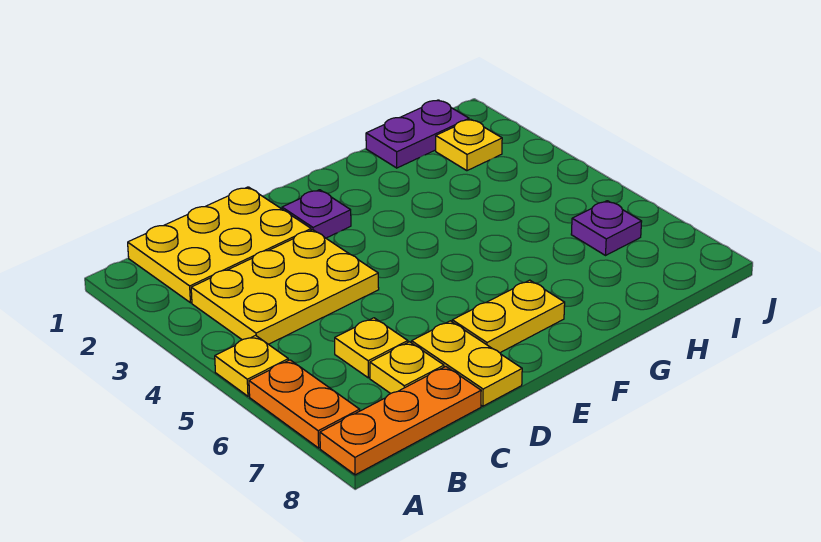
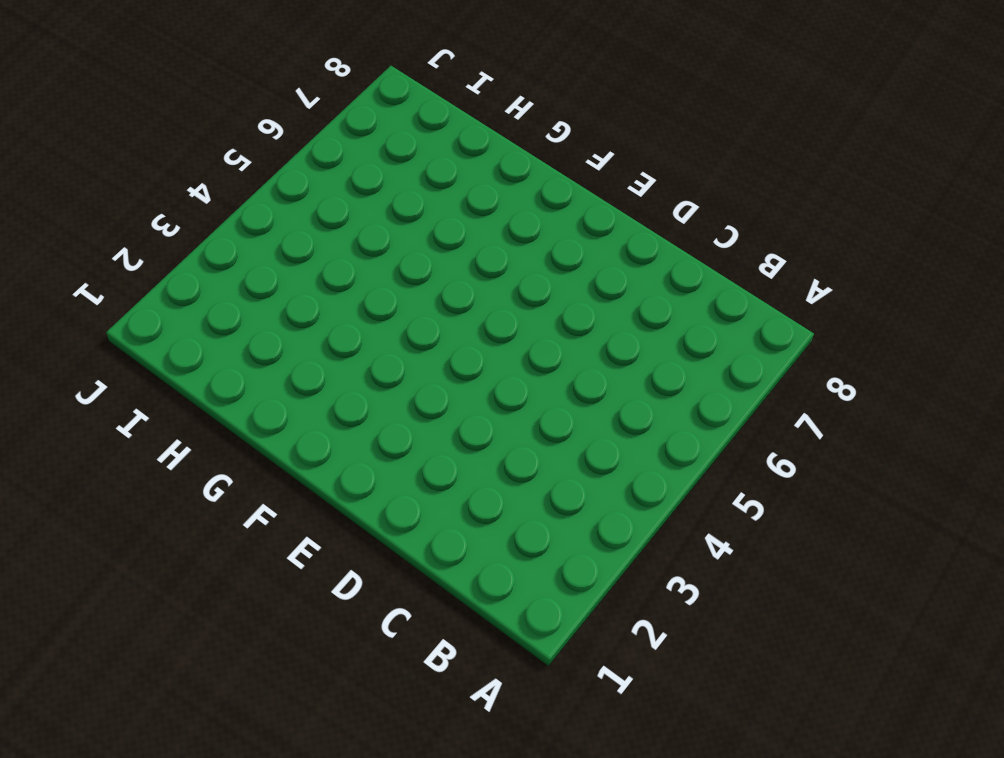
none -> yellow 1x1 plate [215,335,288,396]
none -> orange 1x2 plate [249,360,360,448]
none -> orange 1x3 plate [320,366,481,475]

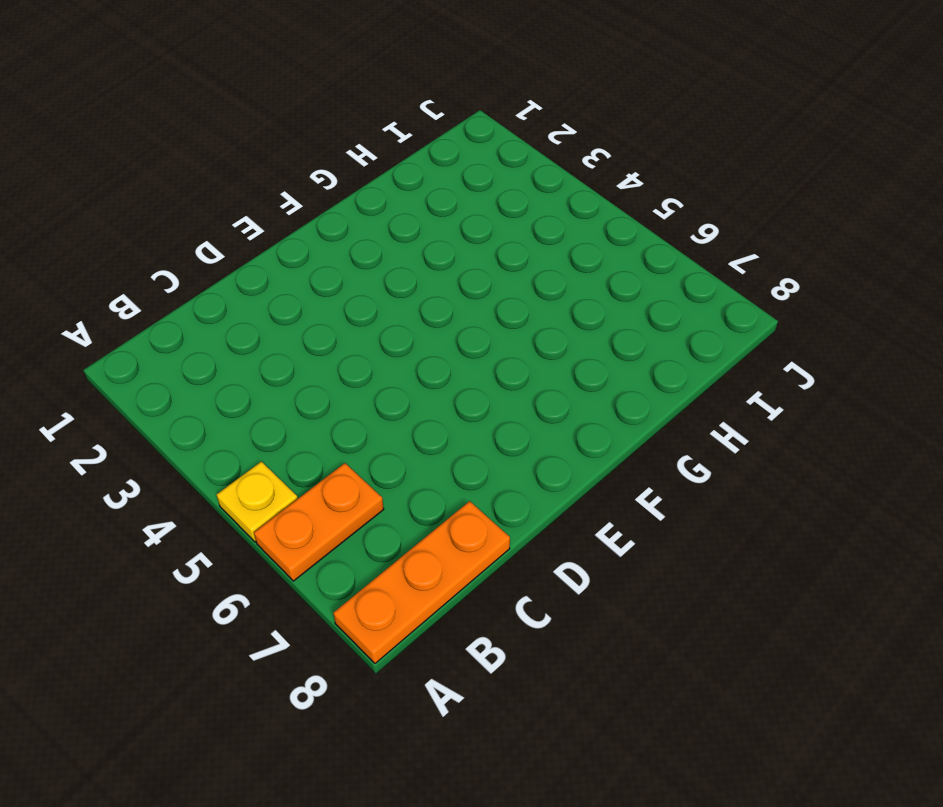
orange 1x2 plate [254,463,384,581] -> orange 1x2 plate turned to [249,360,360,448]
none -> yellow 2x3 plate [128,187,311,303]
none -> yellow 2x3 plate [191,230,379,344]
none -> yellow 1x1 plate [335,318,408,378]

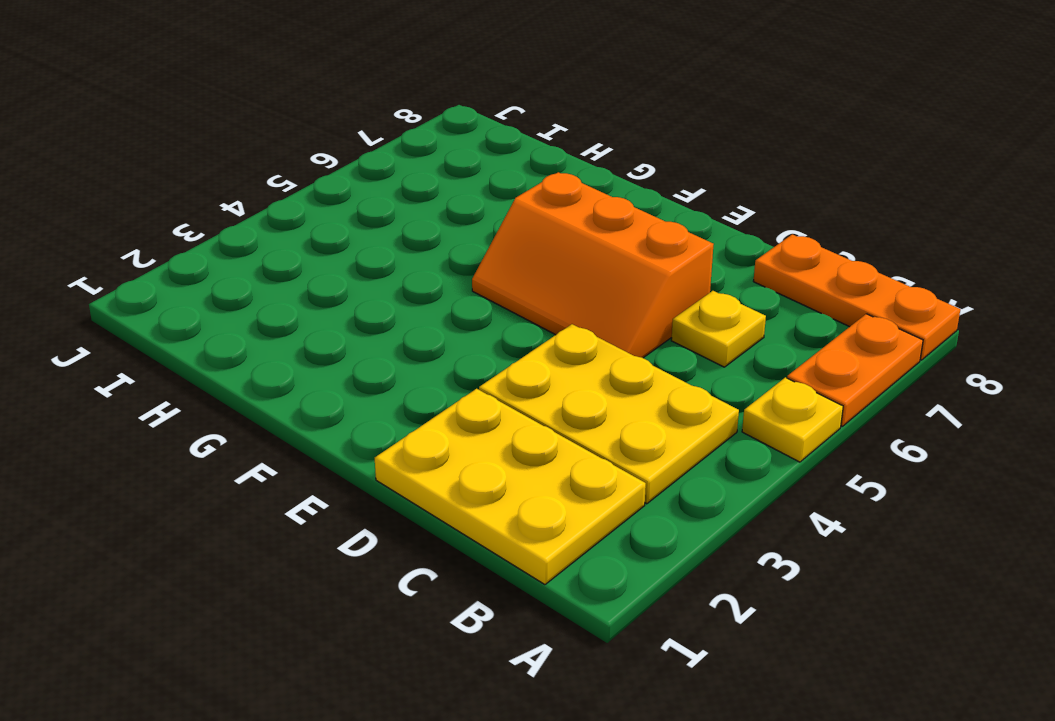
orange 2x3 slope [472,172,714,358] -> none
none -> yellow 1x1 plate [370,342,444,394]
none -> yellow 1x2 plate [412,321,522,406]
none -> purple 1x1 plate [282,190,351,238]

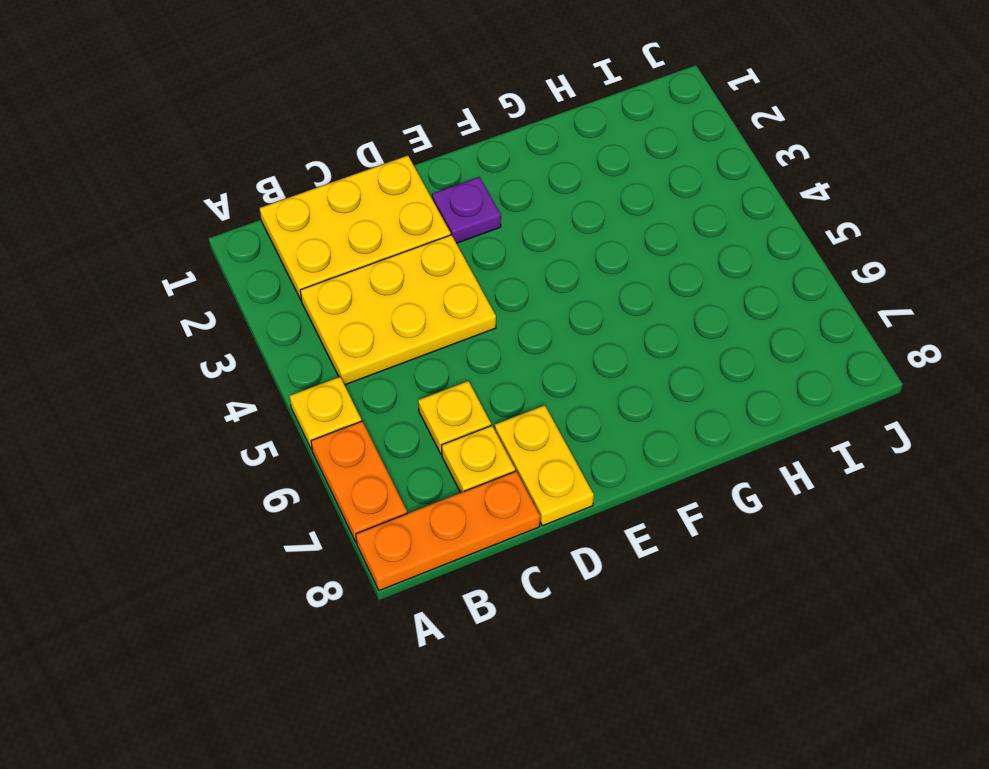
none -> yellow 1x2 plate [452,280,565,353]
none -> purple 1x2 plate [366,100,469,168]
none -> yellow 1x1 plate [436,119,502,171]

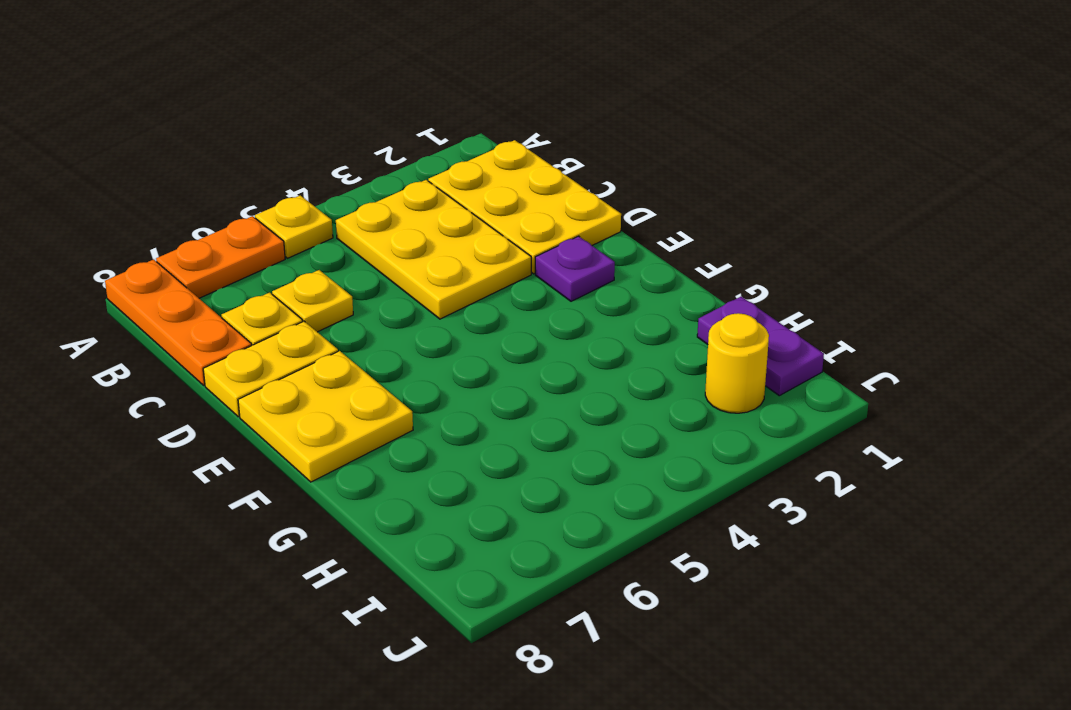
yellow 2x2 plate [238,351,413,482] -> yellow 1x2 plate [452,280,565,353]
yellow 1x1 round brick [705,313,769,413] -> yellow 1x1 plate [436,119,502,171]
none -> purple 1x1 plate [571,201,642,255]

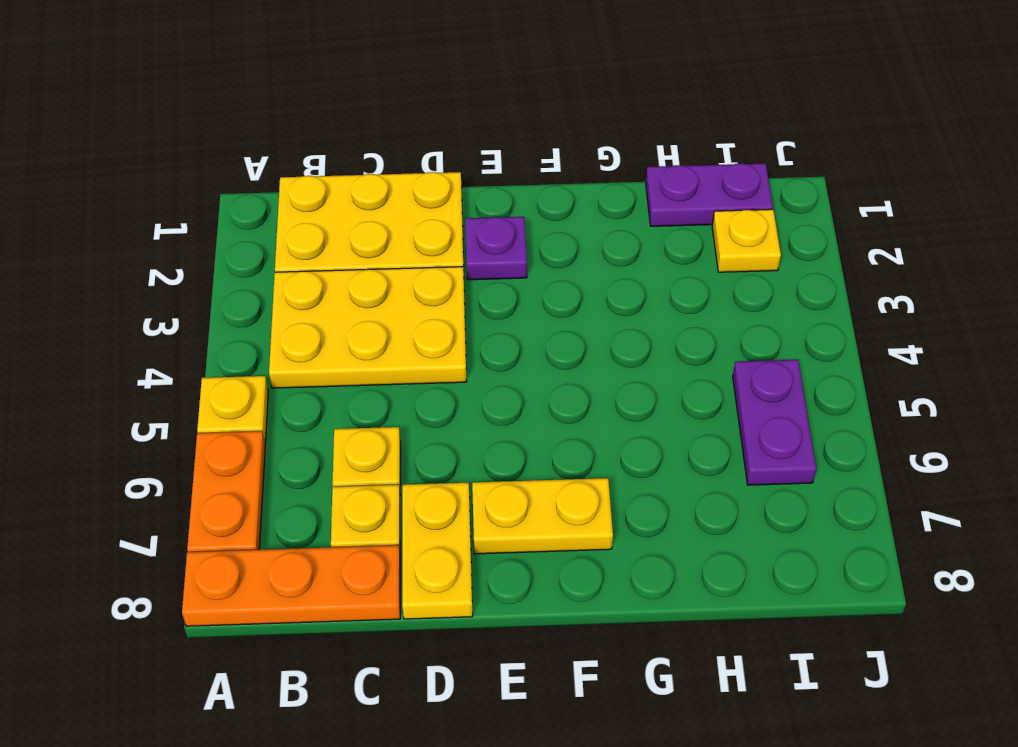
purple 1x2 plate [733,360,816,485] -> purple 1x1 plate [571,201,642,255]

